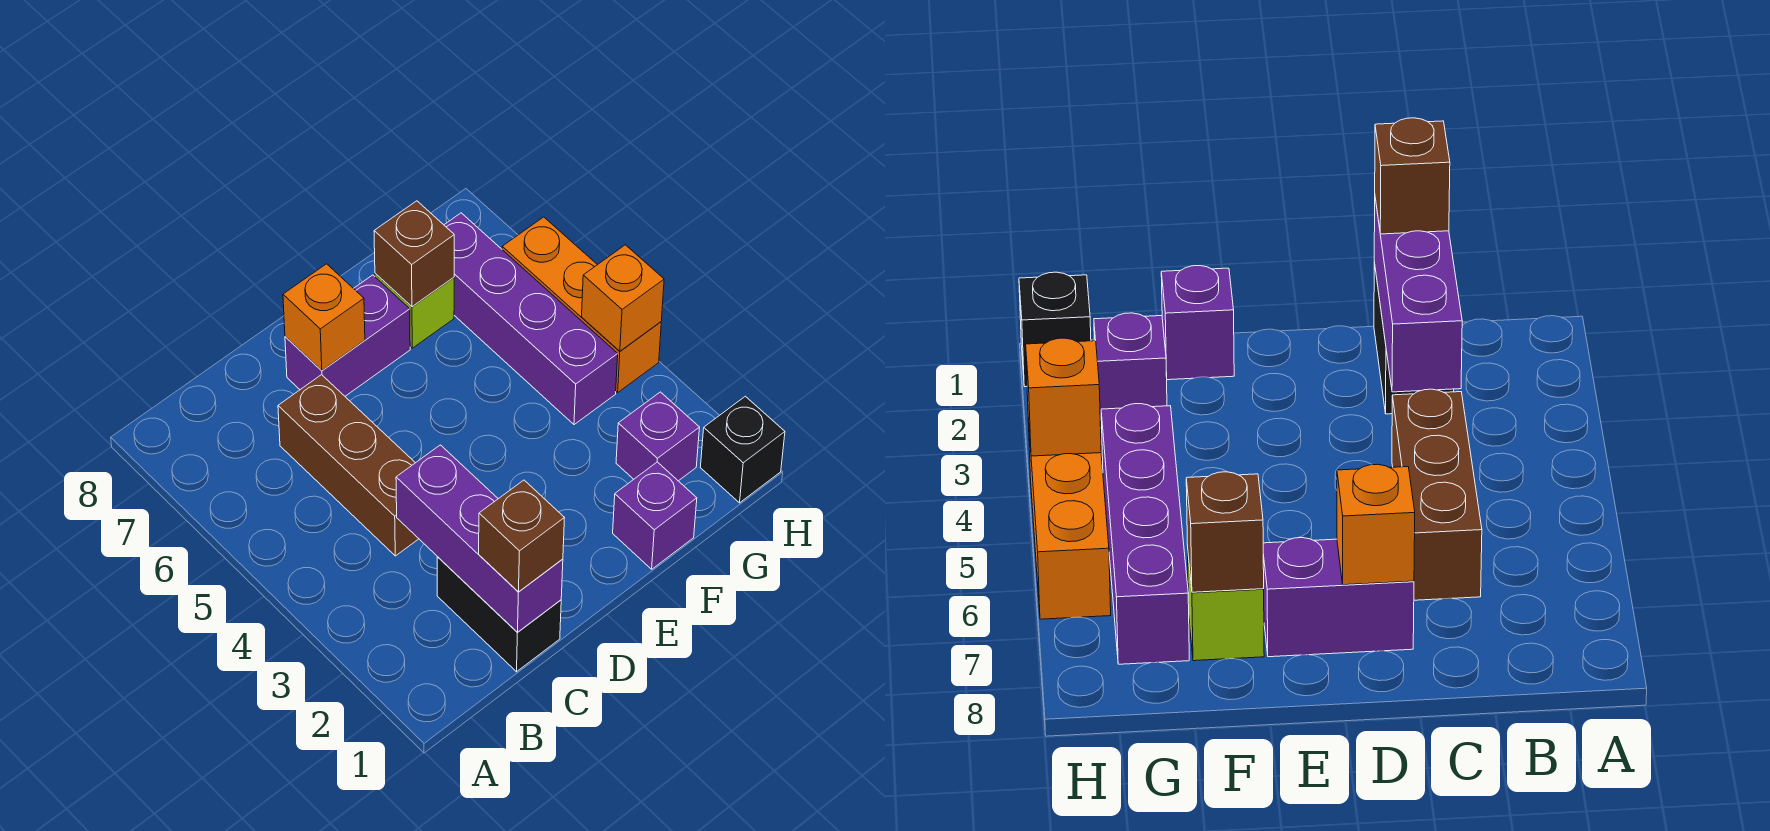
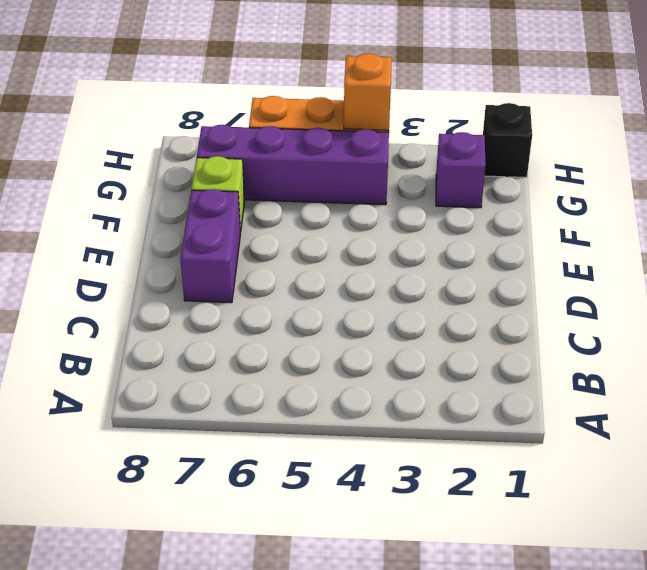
none -> black 1x2 brick [437,557,561,672]
none -> brown 1x3 brick [278,375,419,556]
none -> purple 1x1 brick [613,462,697,569]

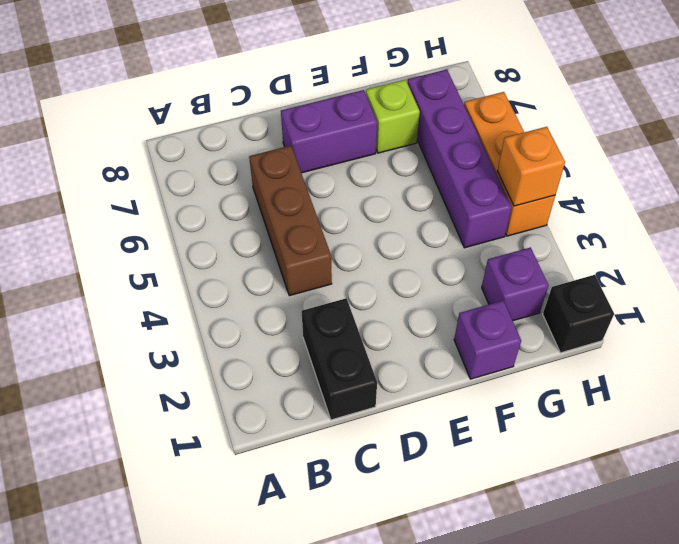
none -> purple 1x3 brick [396,445,563,633]
none -> orange 1x1 brick [283,264,365,370]
none -> brown 1x1 brick [374,201,454,307]

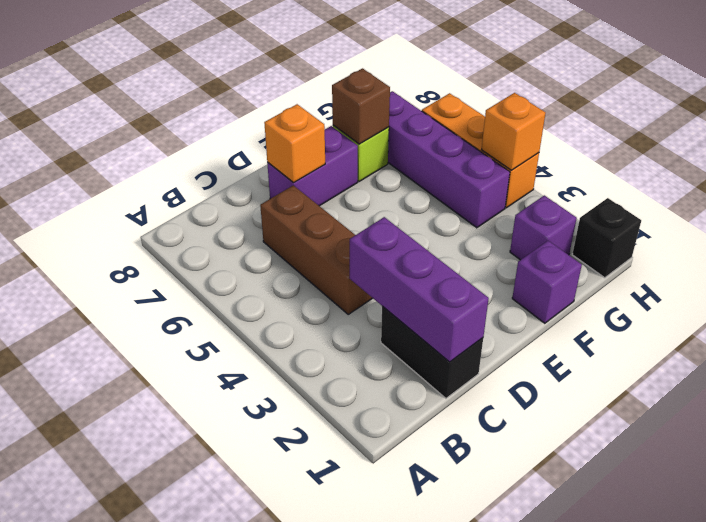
none -> brown 1x1 brick [479,480,564,592]

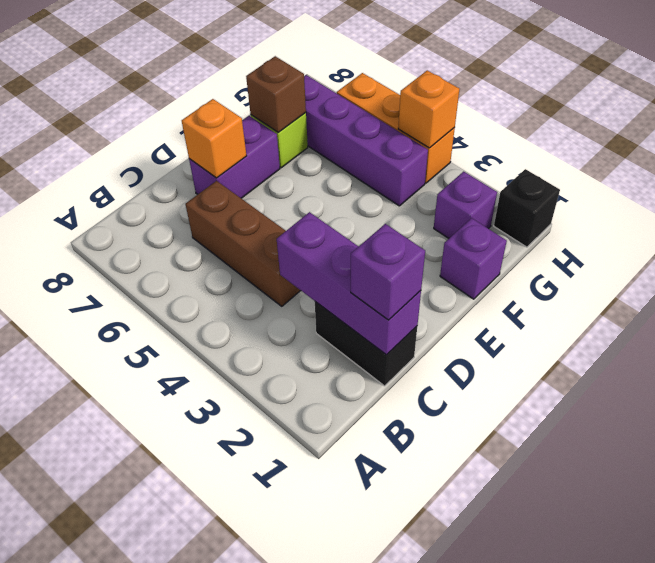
purple 1x1 brick [351,224,425,320] -> brown 1x1 brick [479,480,564,592]

